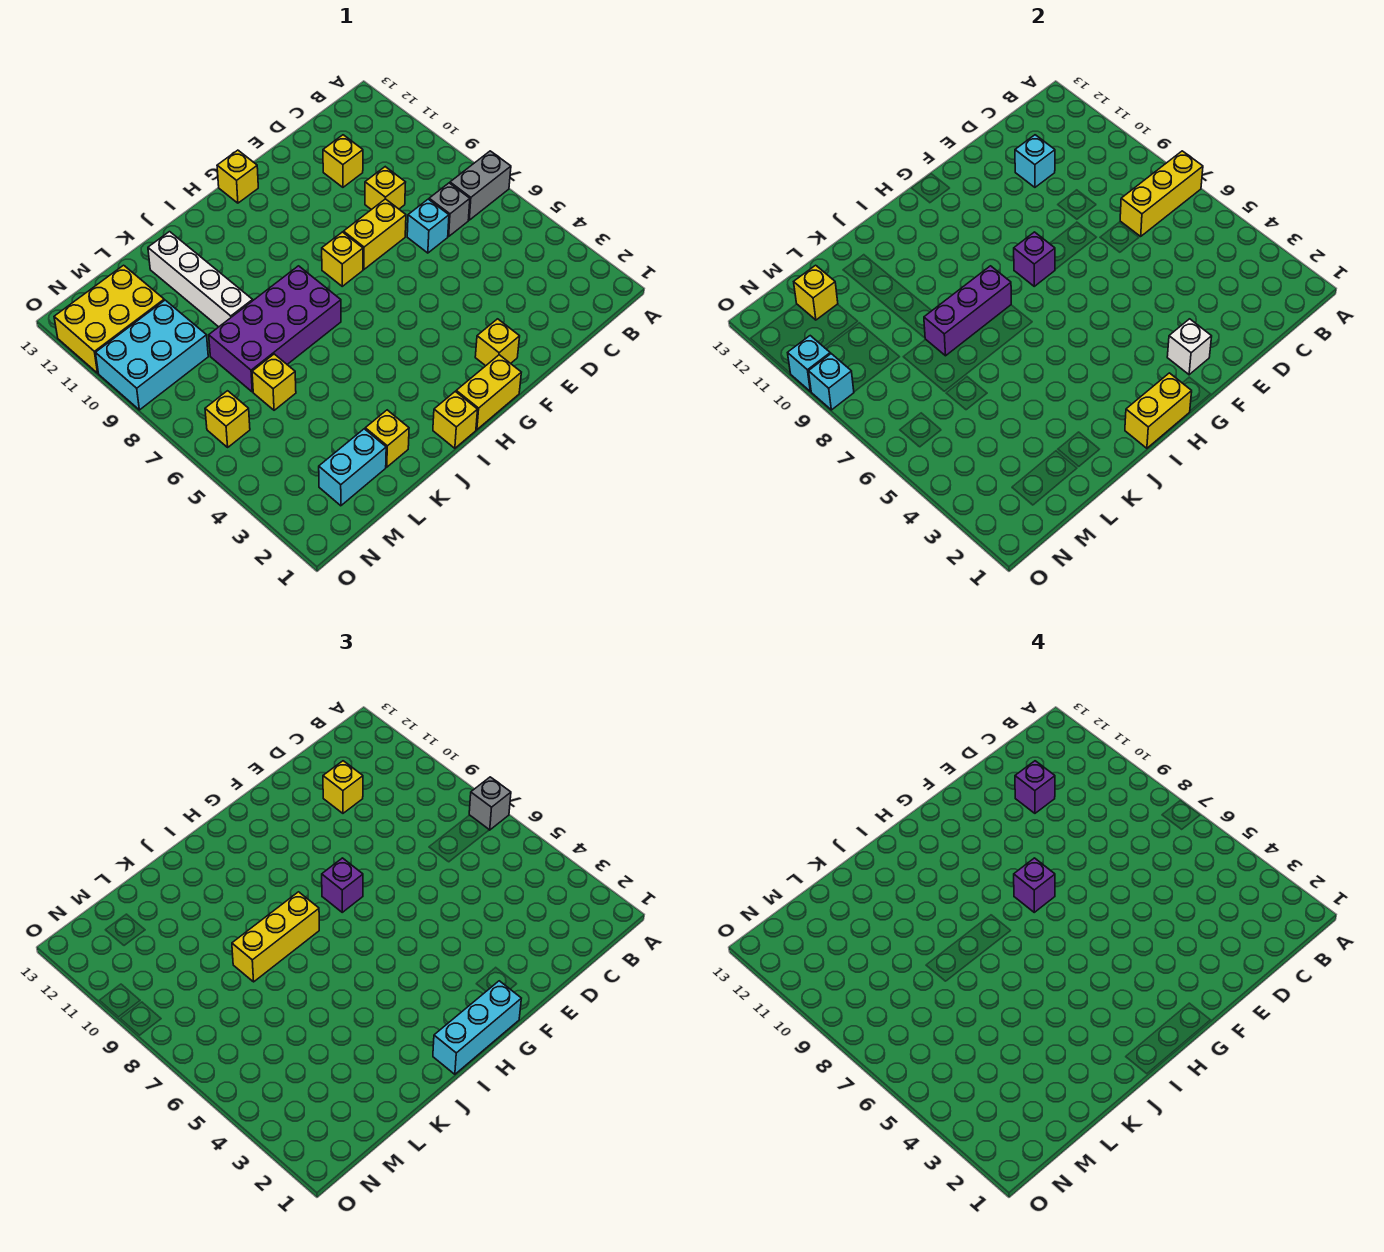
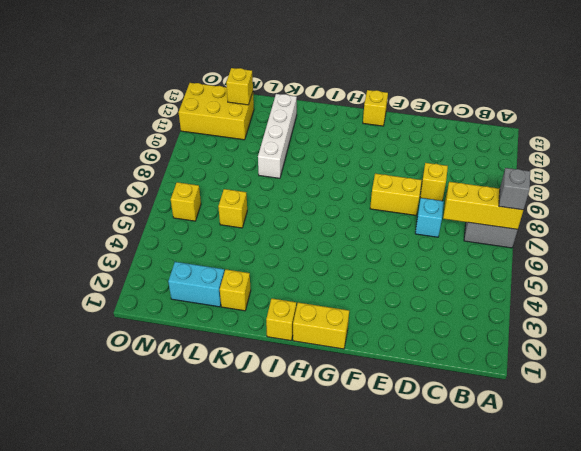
none -> grey 1x1 brick [429,183,470,236]
none -> yellow 1x1 brick [323,135,363,187]
none -> yellow 1x1 brick [475,319,520,366]
none -> yellow 1x1 brick [322,232,363,286]

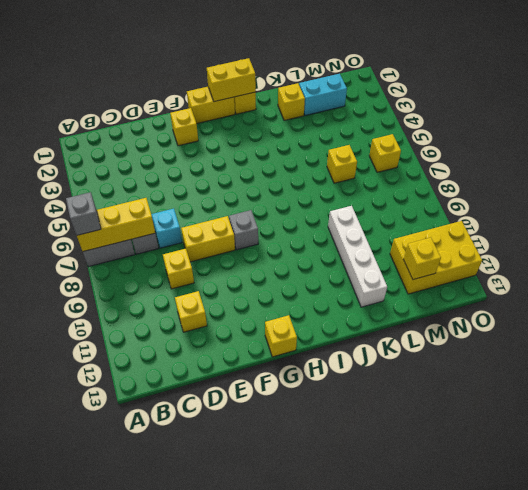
grey 1x1 brick [229,210,258,250] -> yellow 1x1 brick [322,232,363,286]
none -> purple 2x4 brick [209,266,341,392]
none -> cyan 2x3 brick [96,300,208,410]
none -> cyan 1x1 brick [1015,135,1055,187]
none -> white 1x1 brick [1167,319,1212,375]

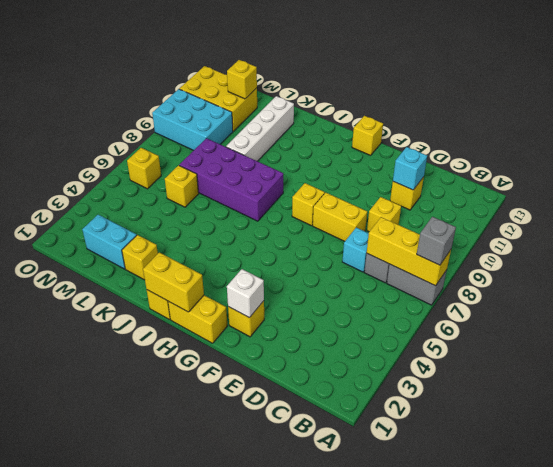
none -> purple 1x1 brick [1014,232,1055,286]
none -> purple 1x3 brick [924,266,1011,356]
none -> cyan 1x1 brick [809,354,854,410]
none -> cyan 1x1 brick [788,336,830,391]

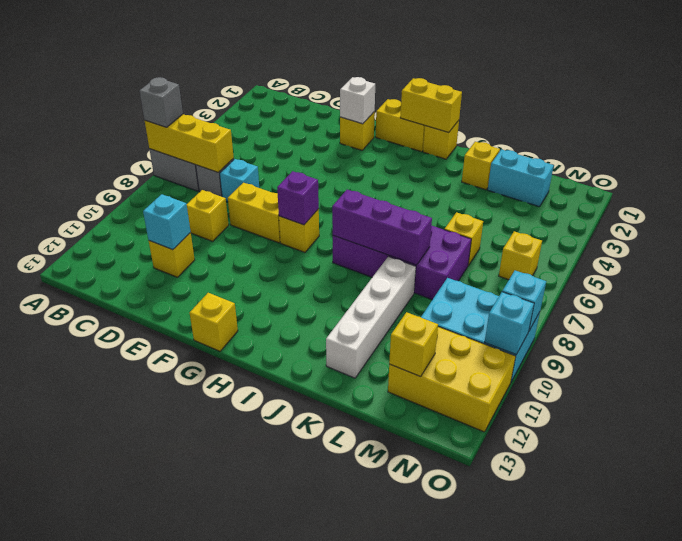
none -> yellow 1x1 brick [323,761,363,813]
none -> cyan 1x3 brick [433,981,521,1074]
none -> purple 1x1 brick [322,858,363,912]
none -> yellow 1x3 brick [232,892,319,982]

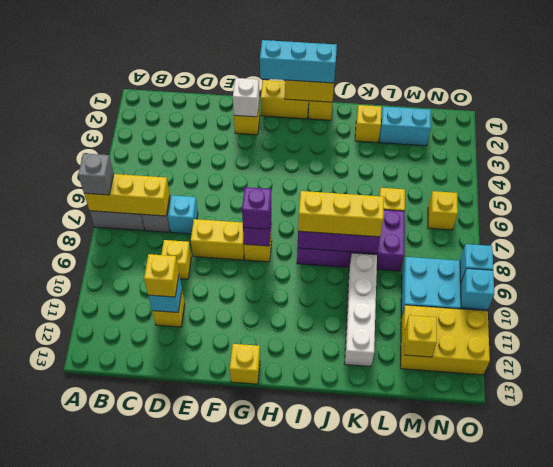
none -> purple 1x1 brick [1015,761,1055,813]
none -> purple 1x1 brick [1014,858,1055,912]

